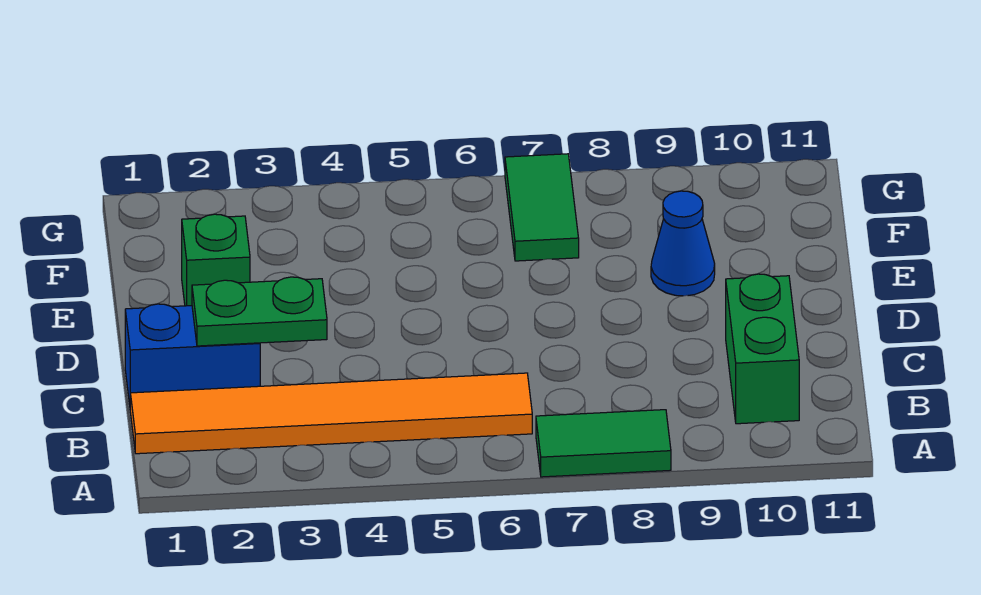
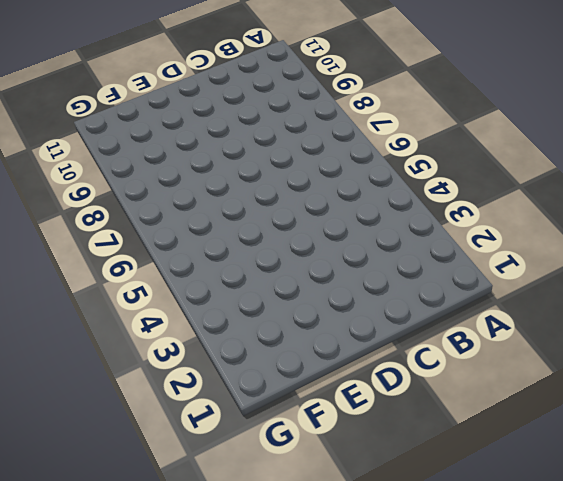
none -> green 1x2 tile [536,410,671,477]
none -> orange 1x6 tile [130,373,532,454]

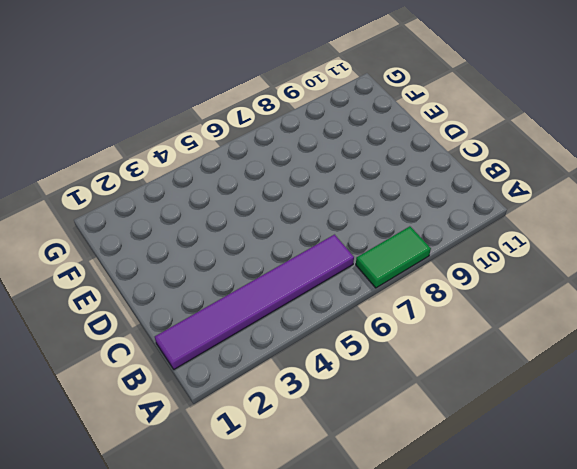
purple 1x6 tile [155,235,354,369] -> orange 1x6 tile [130,373,532,454]
none -> green 1x2 brick [726,274,799,424]
none -> blue 1x2 brick [125,304,260,404]

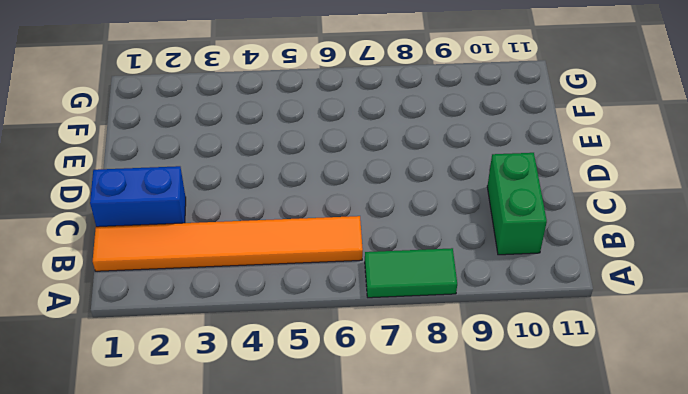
none -> green 1x1 brick [182,214,250,306]
none -> blue 1x1 cone [651,191,715,296]

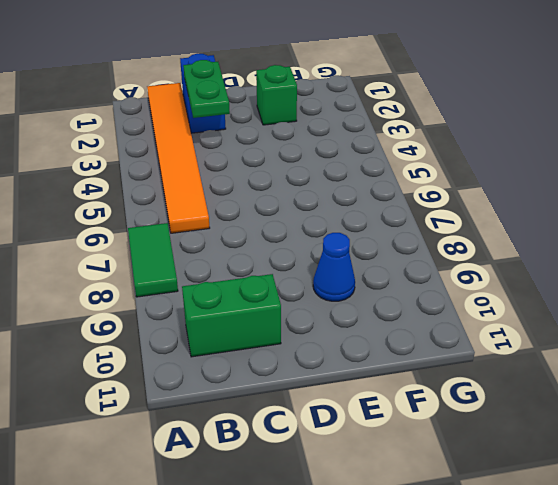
none -> green 1x2 tile [505,154,579,261]

